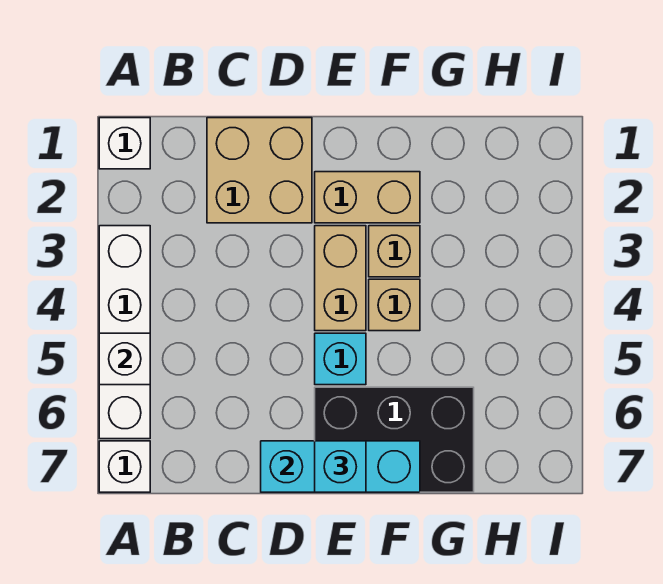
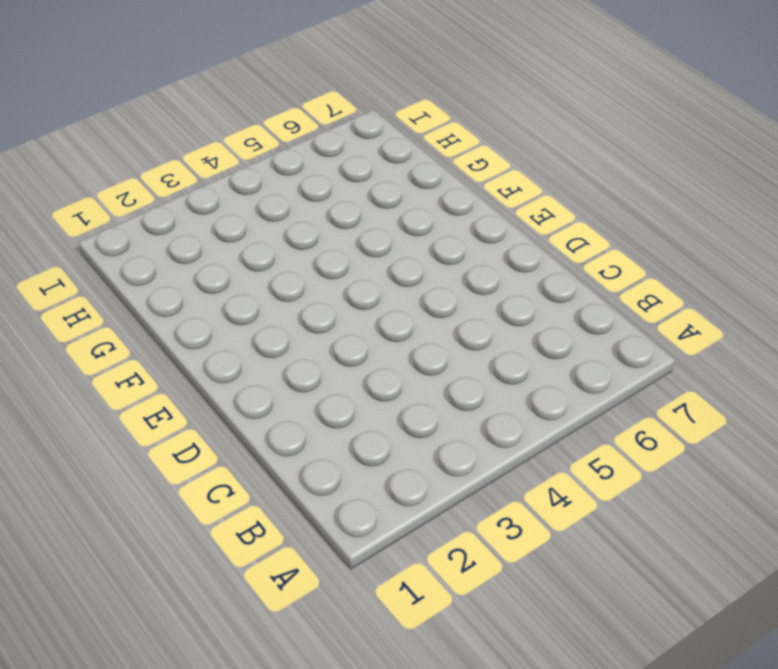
none -> white 1x1 brick [99,118,150,169]
none -> white 1x4 brick [99,226,150,439]
none -> white 1x1 brick [99,441,150,492]

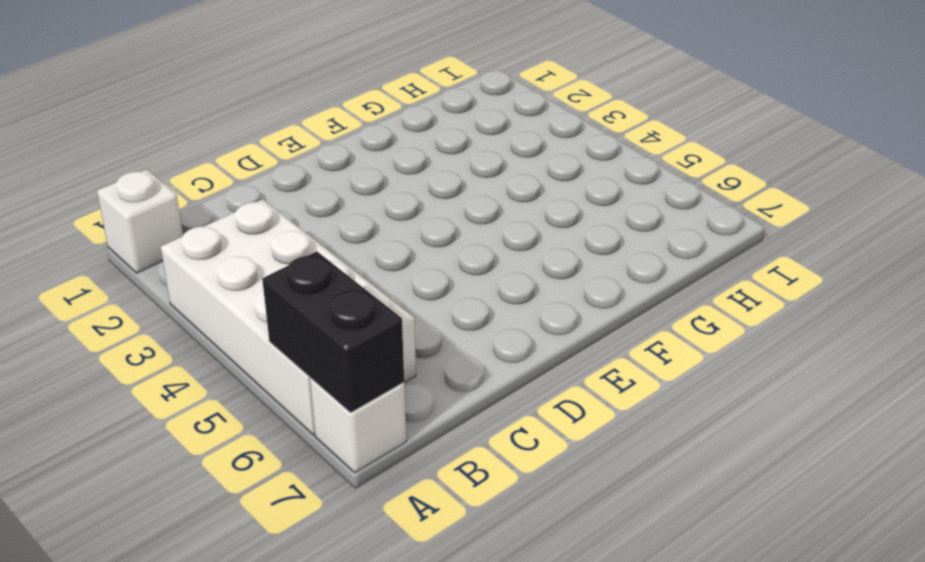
white 2x4 brick [161,199,416,435] -> white 1x4 brick [99,226,150,439]
black 1x2 brick [262,251,404,413] -> none
none -> tan 2x2 brick [207,118,312,223]
none -> tan 1x2 brick [315,172,420,223]
none -> tan 1x2 brick [315,226,366,331]

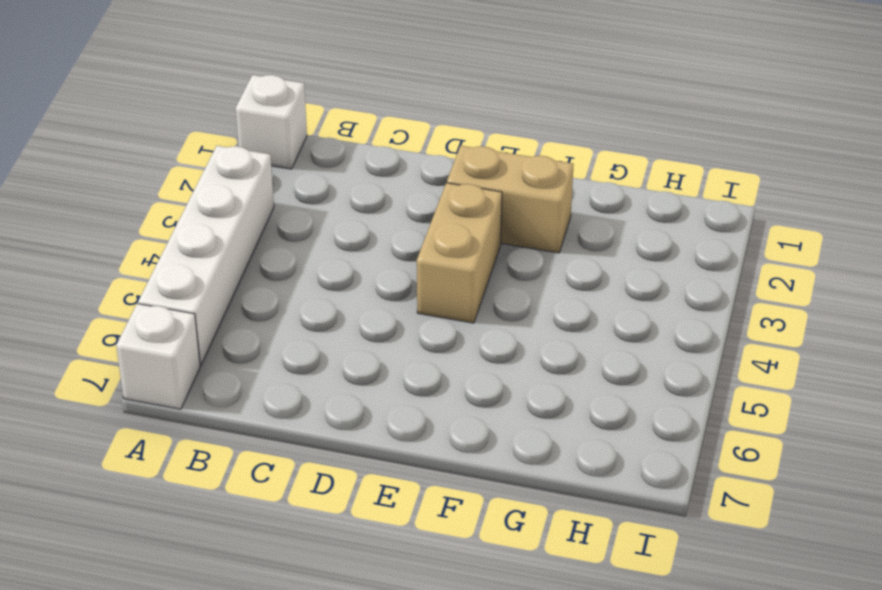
none -> tan 2x2 brick [207,118,312,223]
none -> cyan 1x1 brick [315,333,366,385]
none -> black 2x3 brick [315,387,474,492]

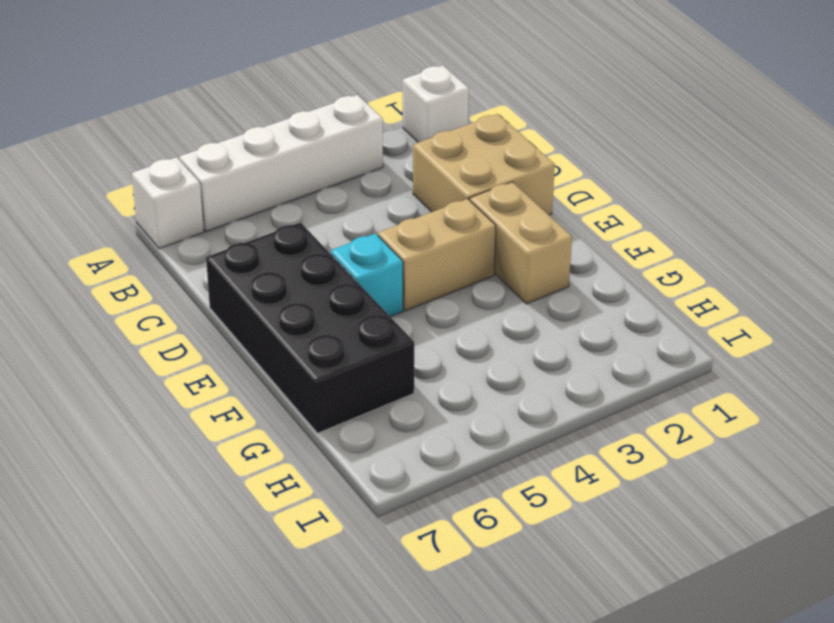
black 2x4 brick [206,222,414,433] -> black 2x3 brick [315,387,474,492]
none -> tan 1x1 brick [369,226,420,277]
none -> tan 1x1 brick [369,279,420,331]
none -> white 1x1 brick [99,333,150,385]

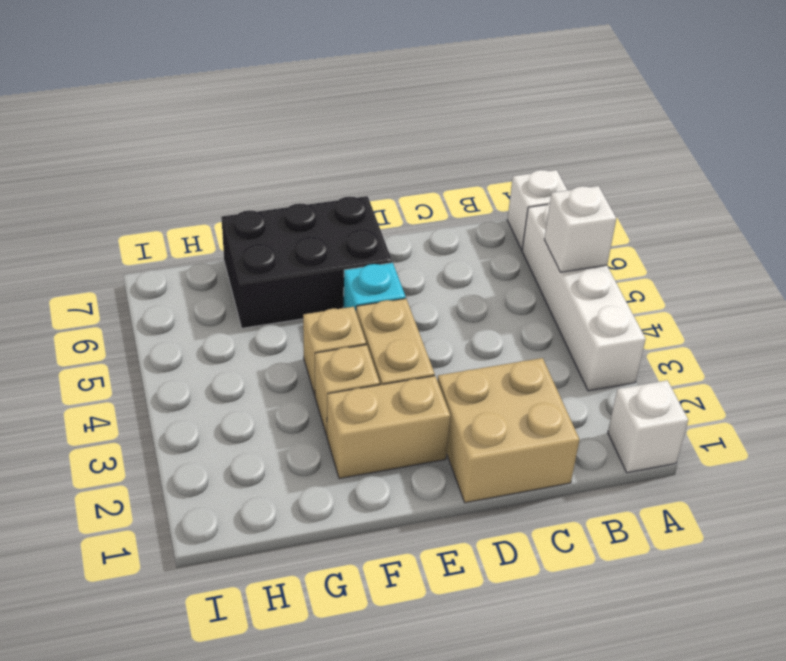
none -> cyan 1x3 brick [261,441,420,492]
none -> cyan 1x1 brick [315,441,366,492]

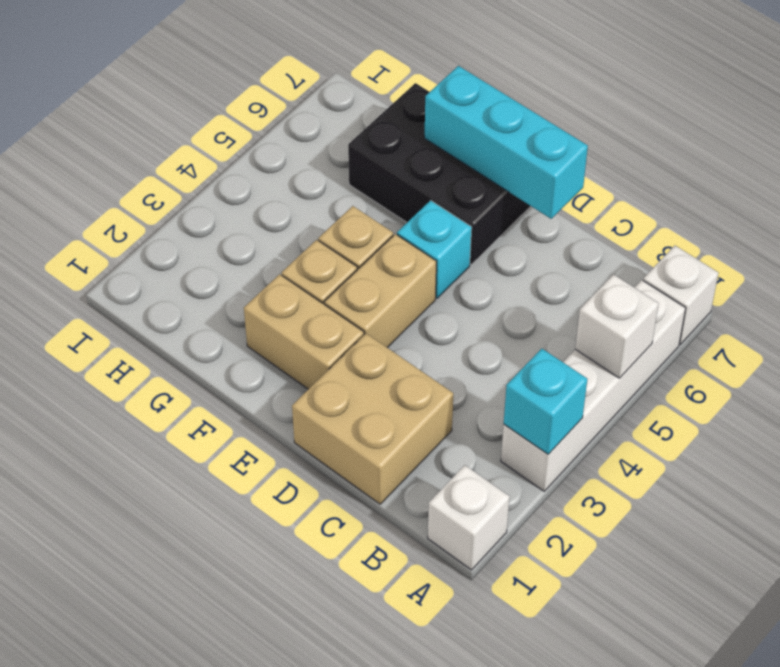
cyan 1x1 brick [504,349,587,454] -> cyan 1x1 brick moved to [315,441,366,492]

